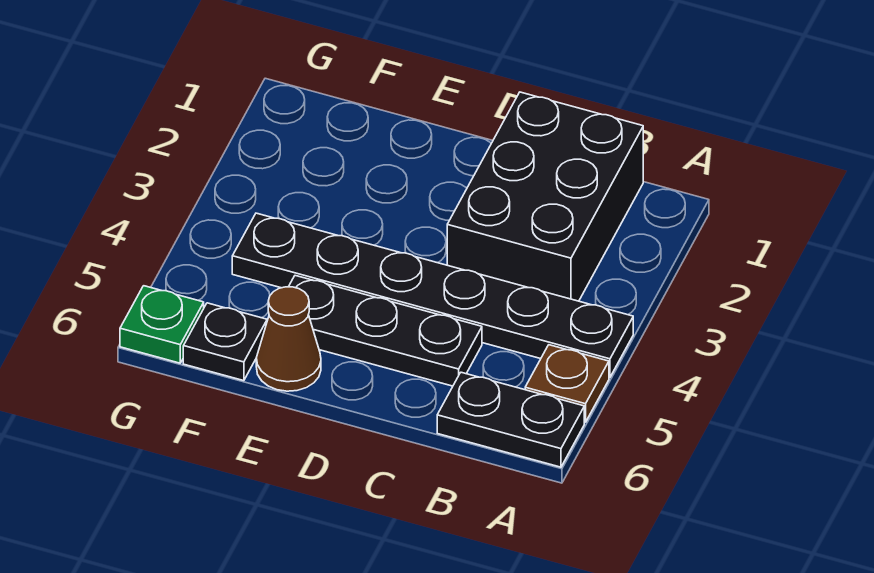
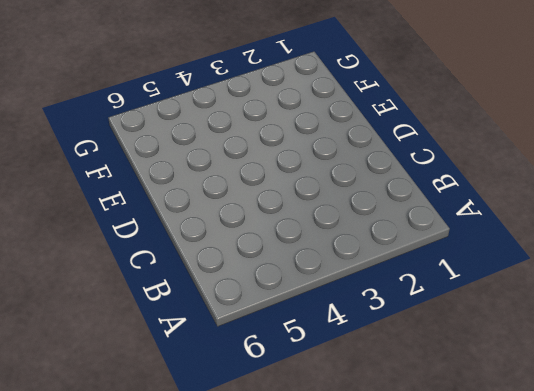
none -> black 1x6 plate [232,213,633,377]
none -> brown 1x1 plate [525,345,609,422]

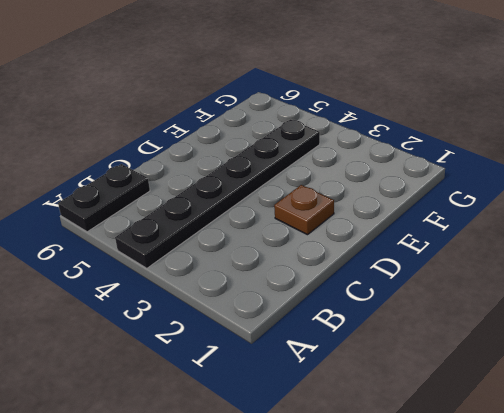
brown 1x1 plate [274,185,334,235] -> brown 1x1 plate moved to [525,345,609,422]
none -> black 2x3 brick [447,92,643,301]
none -> black 1x3 plate [289,276,482,386]

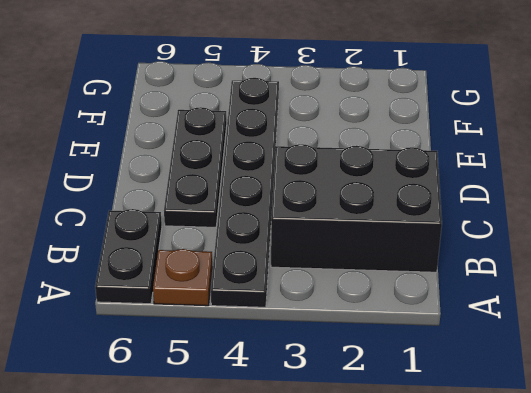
none -> brown 1x1 cone [256,287,321,391]
none -> black 1x1 plate [183,303,267,381]

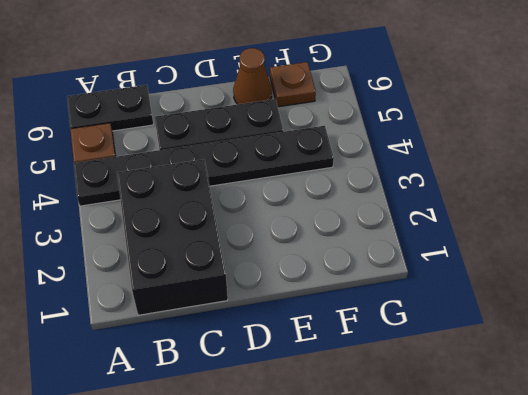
brown 1x1 plate [270,62,316,107] -> black 1x1 plate [183,303,267,381]
none -> green 1x1 plate [120,286,204,363]

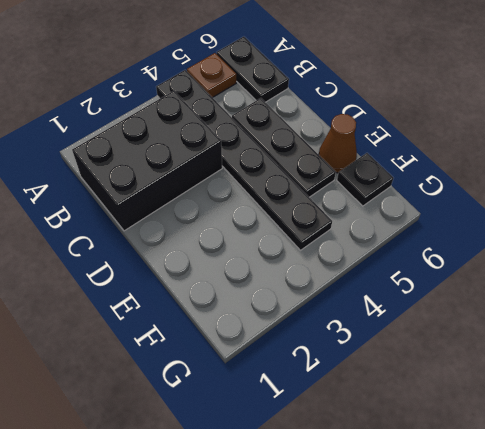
none -> green 1x1 plate [120,286,204,363]

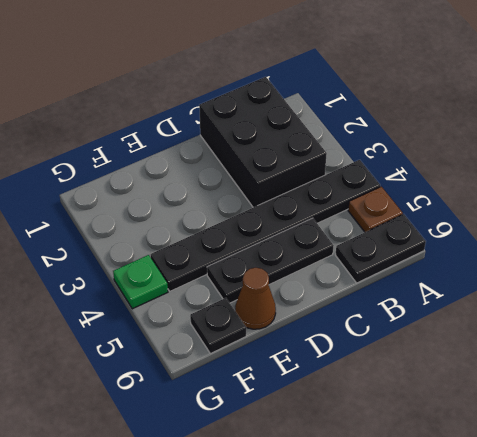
green 1x1 plate [113,255,168,309] -> green 1x1 plate moved to [120,286,204,363]

